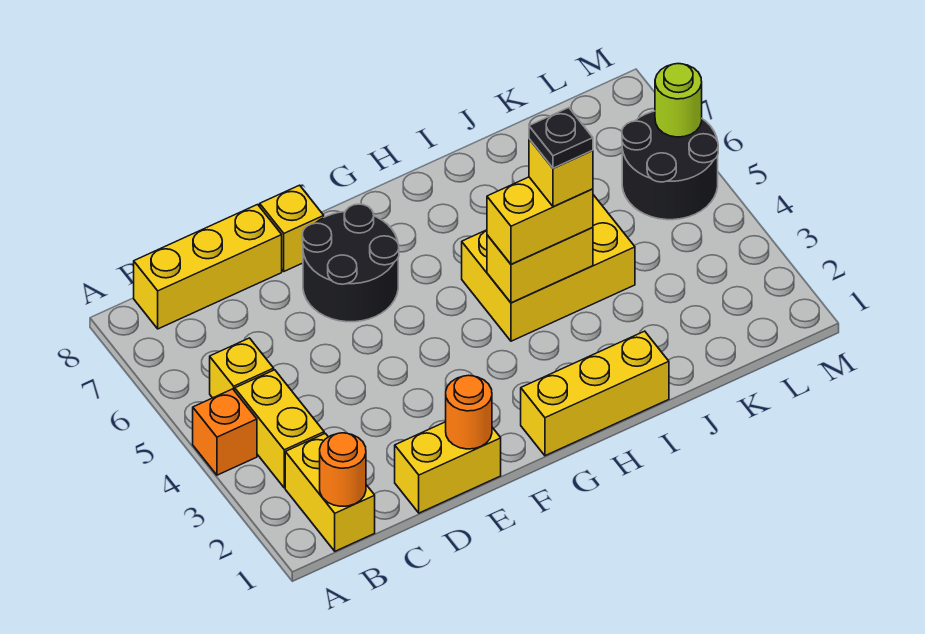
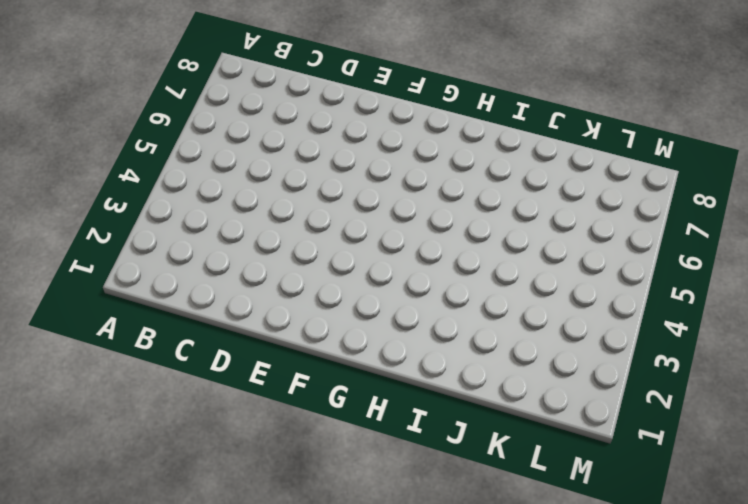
none -> orange 1x1 brick [193,389,257,475]
none -> yellow 1x2 brick [285,433,375,551]
none -> yellow 1x2 brick [235,370,324,488]

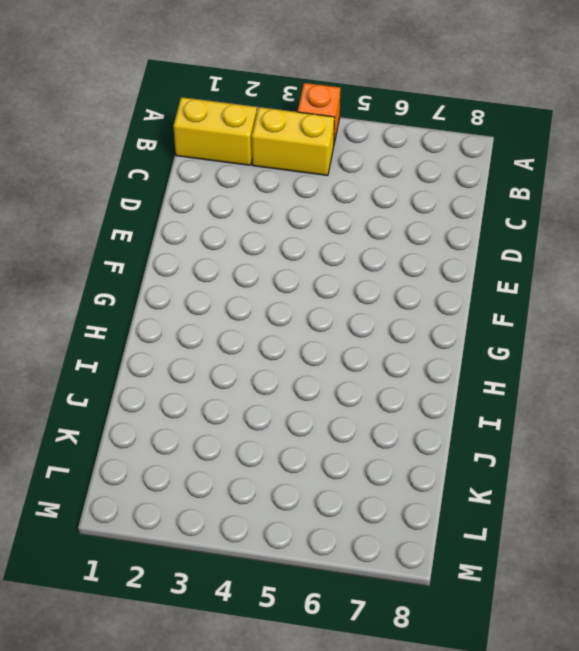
none -> yellow 1x1 brick [210,338,274,398]
none -> yellow 1x3 brick [134,205,282,329]
none -> yellow 1x2 brick [395,422,501,513]

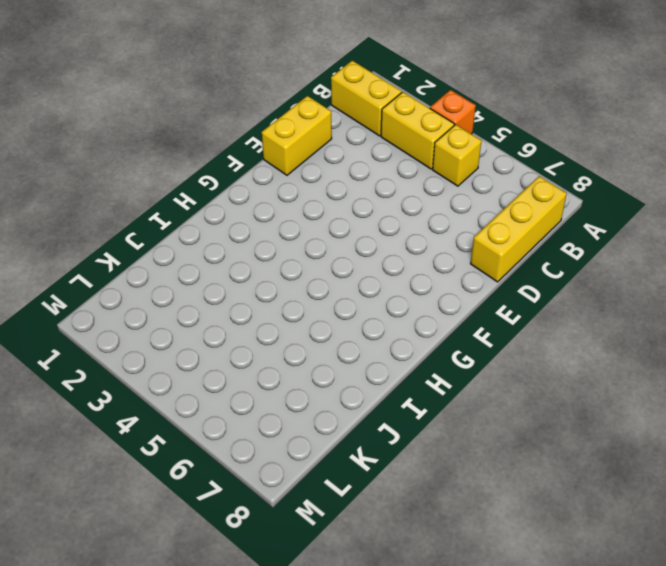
none -> black 2x2 round brick [302,204,399,322]
none -> yellow 1x1 brick [260,185,324,271]
none -> yellow 1x3 brick [521,331,669,456]

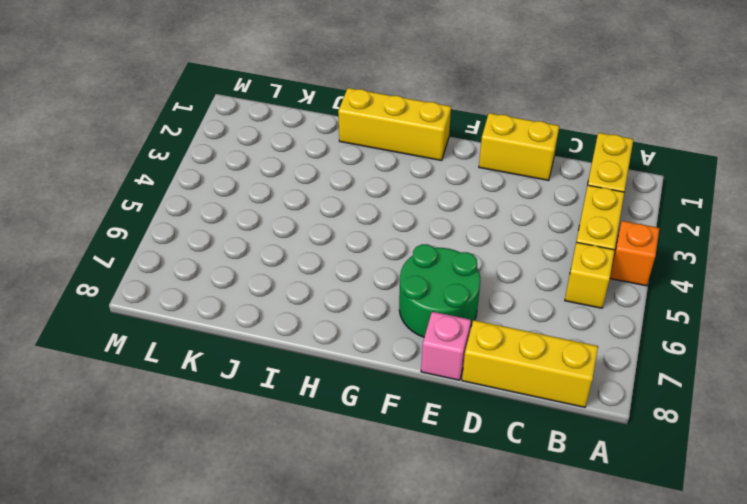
green 2x2 round brick [399,244,480,337] -> black 2x2 round brick [302,204,399,322]
pink 1x1 brick [421,312,471,380] -> yellow 1x1 brick [260,185,324,271]
none -> yellow 2x3 brick [462,195,635,341]
none -> black 2x2 round brick [622,111,718,220]
none -> orange 1x1 round brick [320,433,366,506]

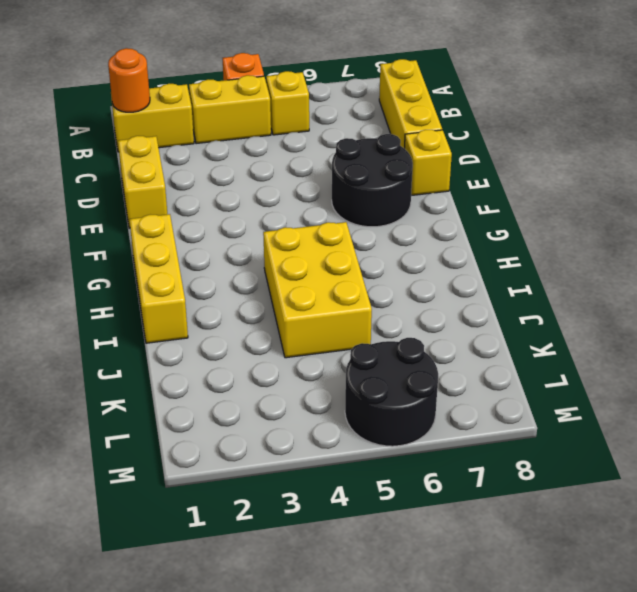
none -> orange 1x1 round brick [446,375,492,449]
none -> yellow 1x2 brick [487,228,593,303]
none -> lime 1x1 round brick [655,64,702,137]

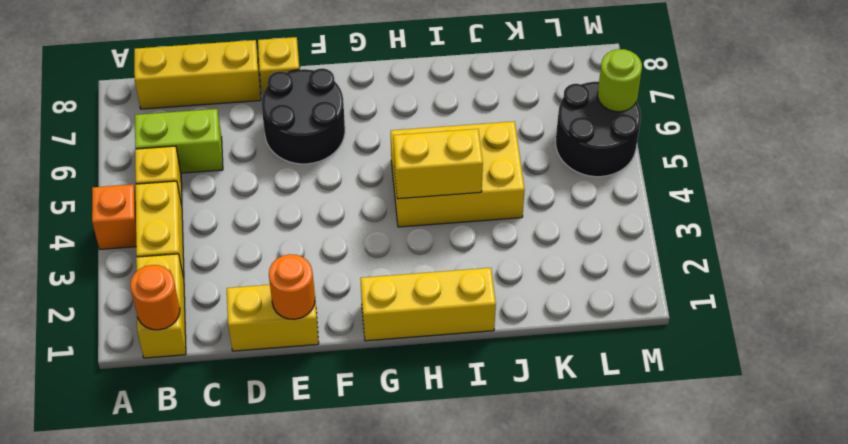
lime 1x2 brick [135,109,223,173] -> none
none -> yellow 1x2 brick [487,177,593,264]
none -> yellow 1x1 brick [529,139,593,207]
none -> black 1x1 plate [529,108,593,168]

